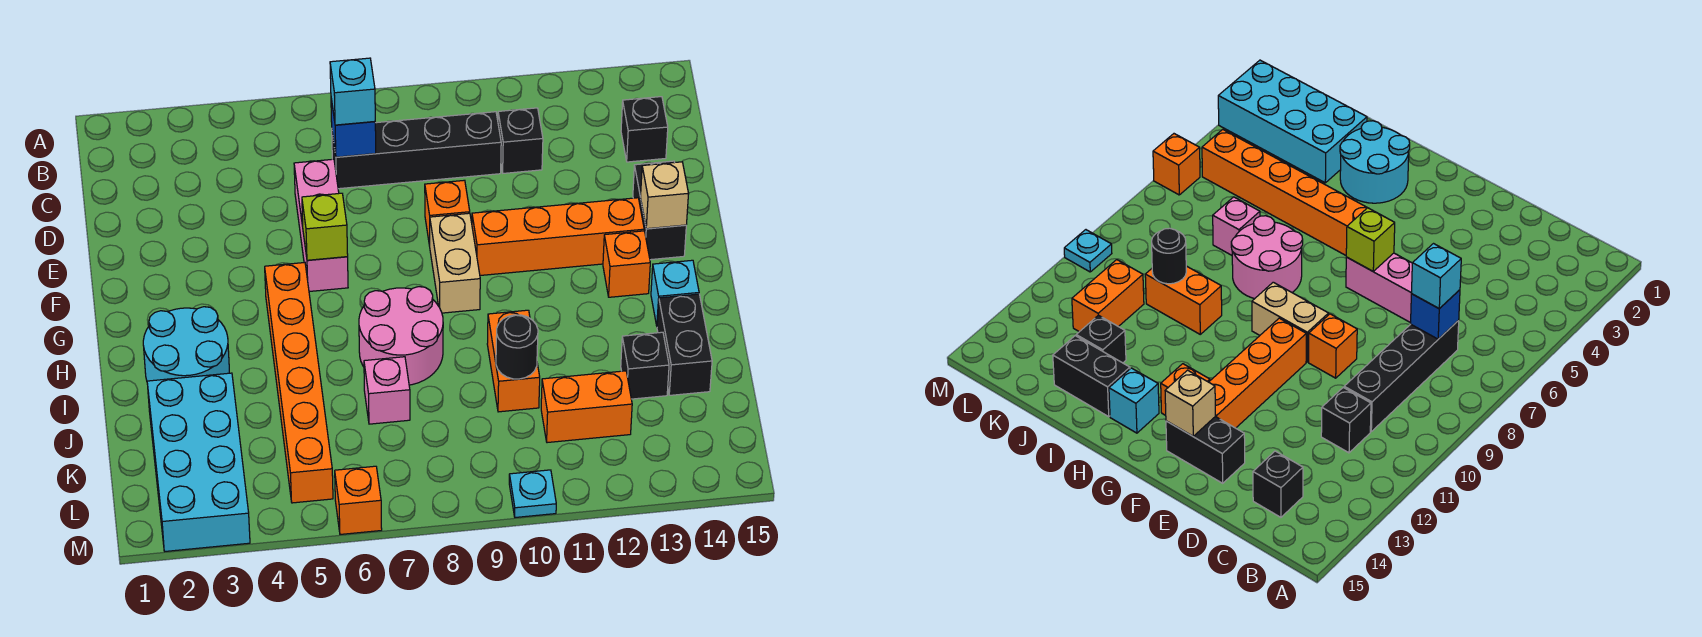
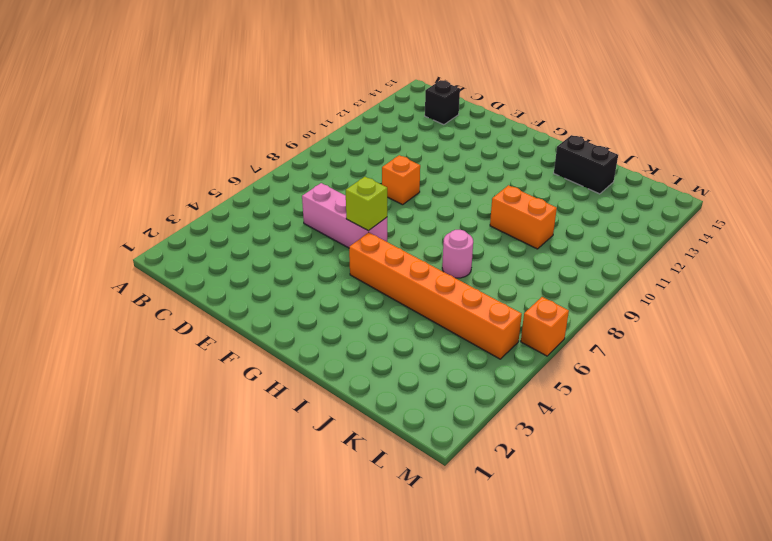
pink 1x1 round brick [442,230,473,278] -> pink 2x2 round brick [359,287,443,385]
none -> black 1x4 brick [332,112,501,189]
none -> black 1x1 brick [498,108,543,173]
none -> black 1x2 brick [633,161,686,260]

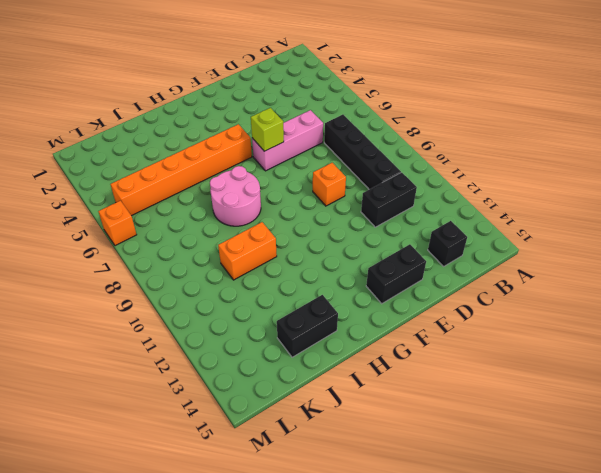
black 1x2 brick [361,172,417,227] -> black 1x1 brick [498,108,543,173]
none -> tan 1x2 brick [430,213,480,313]
none -> orange 1x4 brick [472,198,644,276]
none -> orange 1x1 brick [603,231,650,297]

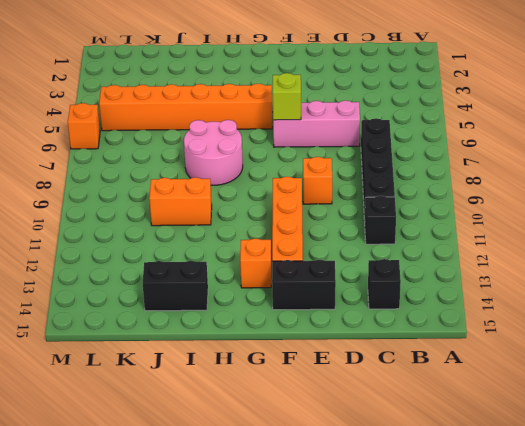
none -> tan 1x2 brick [430,213,480,313]
none -> cyan 2x2 round brick [143,307,229,381]
none -> cyan 1x1 brick [651,260,699,326]

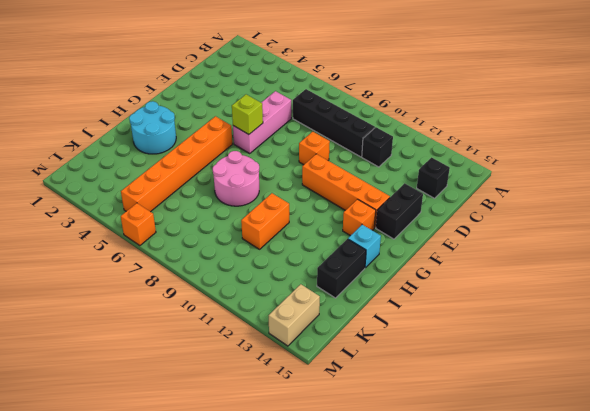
tan 1x2 brick [269,284,320,346] -> tan 1x2 brick moved to [430,213,480,313]
none -> cyan 2x4 brick [147,373,250,551]
none -> pink 1x1 brick [364,357,410,424]
none -> black 1x1 brick [621,332,669,399]

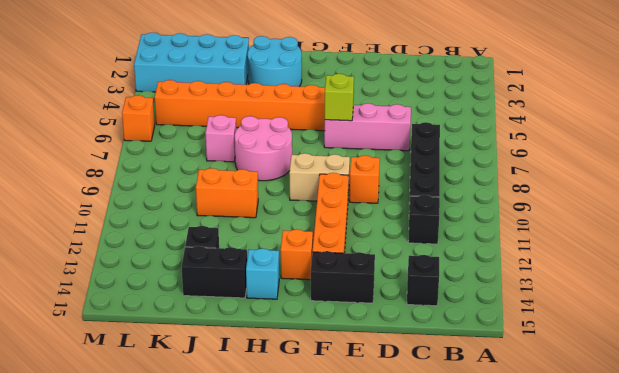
none -> orange 1x2 brick [541,371,632,443]
none -> cyan 1x1 plate [509,470,556,517]
none -> blue 1x1 brick [331,99,376,157]

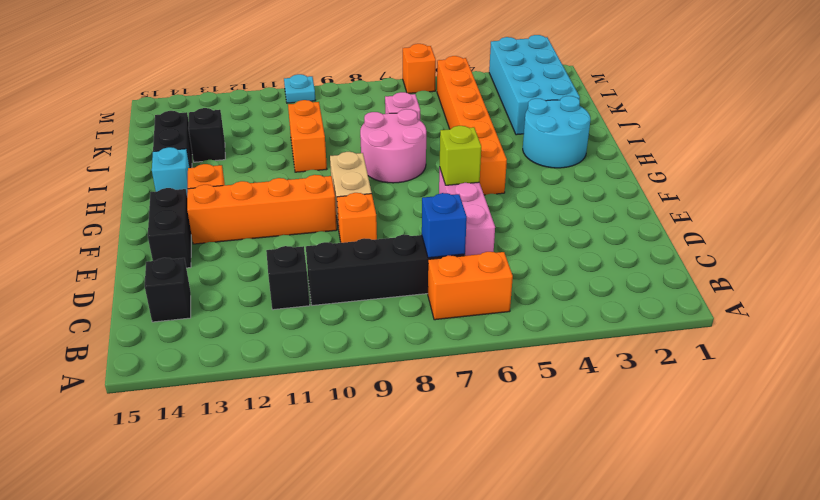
orange 1x2 brick [428,252,513,320] -> orange 1x2 brick moved to [541,371,632,443]
none -> tan 1x1 brick [641,162,689,229]
none -> black 1x1 round brick [496,315,538,379]
none -> cyan 1x1 brick [330,58,375,125]

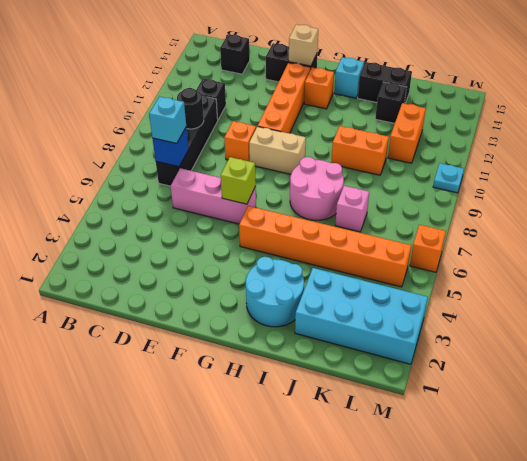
black 1x1 round brick [177,88,204,129] -> black 1x1 round brick moved to [496,315,538,379]

